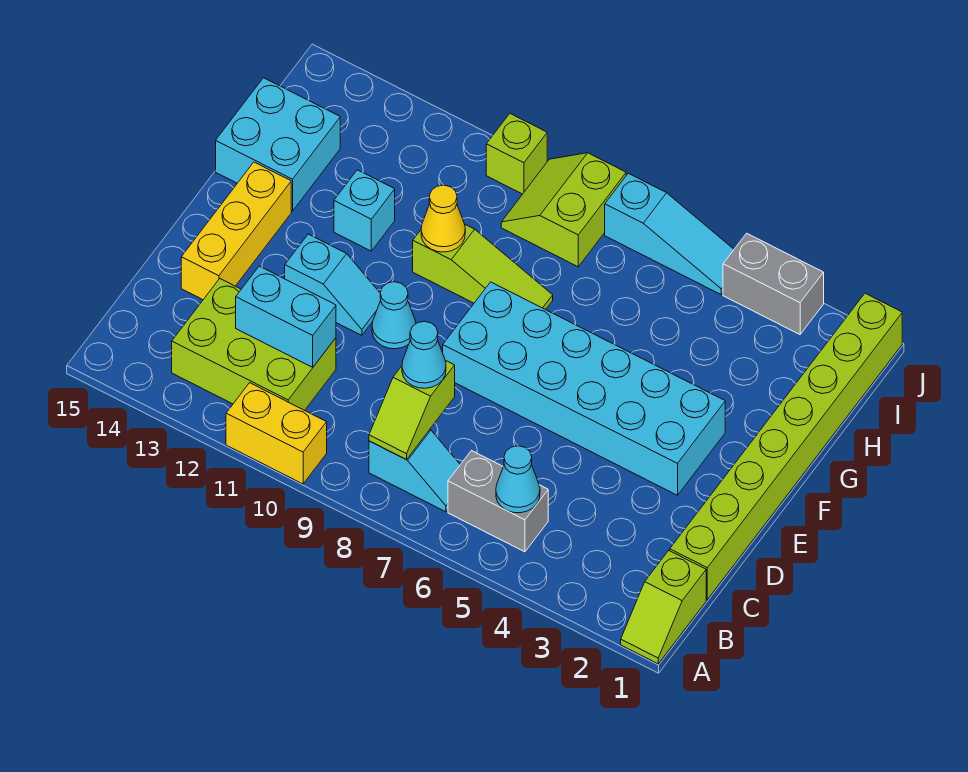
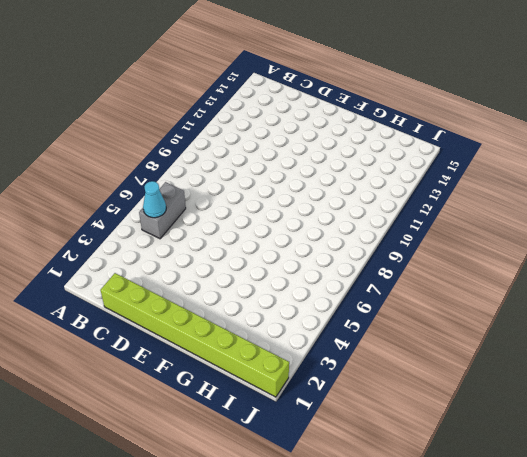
none -> lime 1x2 slope [621,551,706,664]
none -> yellow 1x2 brick [226,383,327,484]
none -> cyan 1x2 slope [369,430,460,512]

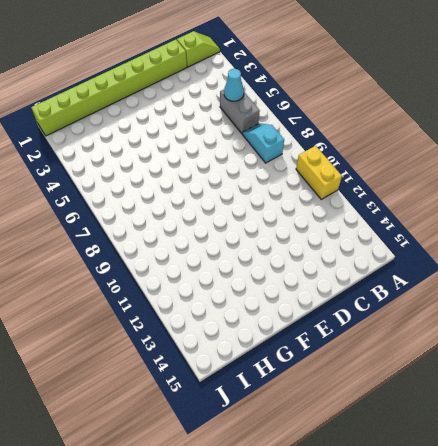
none -> lime 2x3 brick [172,279,336,410]
none -> yellow 1x3 brick [181,162,291,300]
none -> cyan 2x6 brick [443,282,725,495]

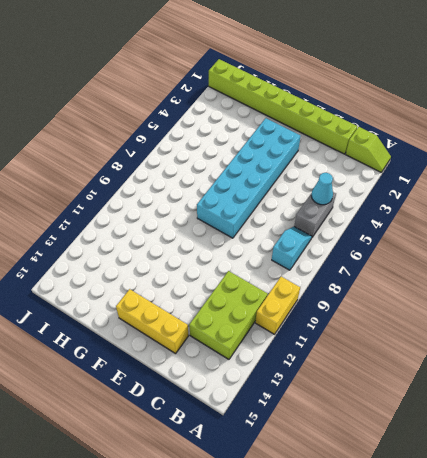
none -> cyan 1x1 cone [372,282,416,349]
none -> cyan 1x2 slope [285,234,381,335]
none -> lime 1x3 slope [413,224,553,310]

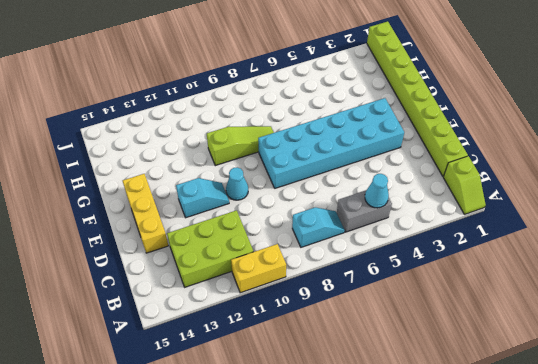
none -> cyan 1x1 brick [334,170,395,251]
none -> cyan 2x2 brick [216,78,340,211]
none -> lime 2x2 slope [501,153,626,267]

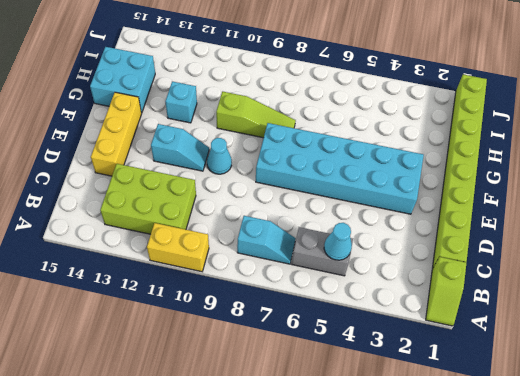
none -> lime 2x2 slope [501,153,626,267]
none -> grey 1x2 brick [723,233,824,334]
none -> cyan 1x3 slope [605,173,734,294]

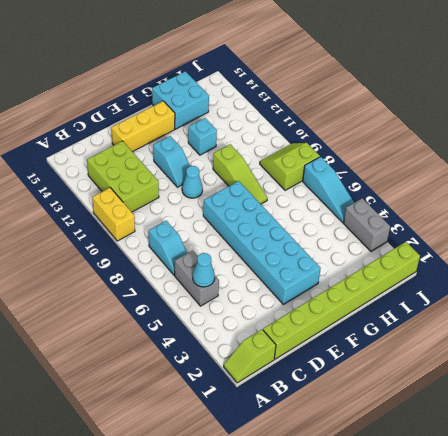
none -> lime 1x1 brick [486,114,547,194]
none -> lime 1x2 slope [369,361,455,459]
none -> cyan 1x2 brick [236,266,336,367]

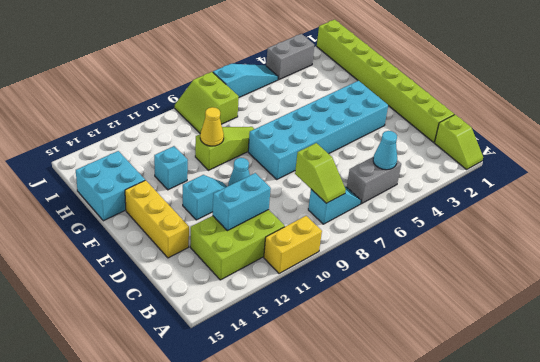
none -> lime 1x1 brick [486,114,547,194]
none -> cyan 1x1 cone [402,321,446,388]

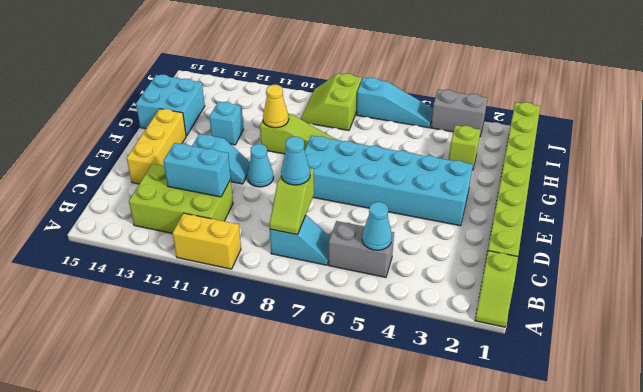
lime 1x1 brick [449,125,481,170] -> lime 1x1 brick moved to [486,114,547,194]

